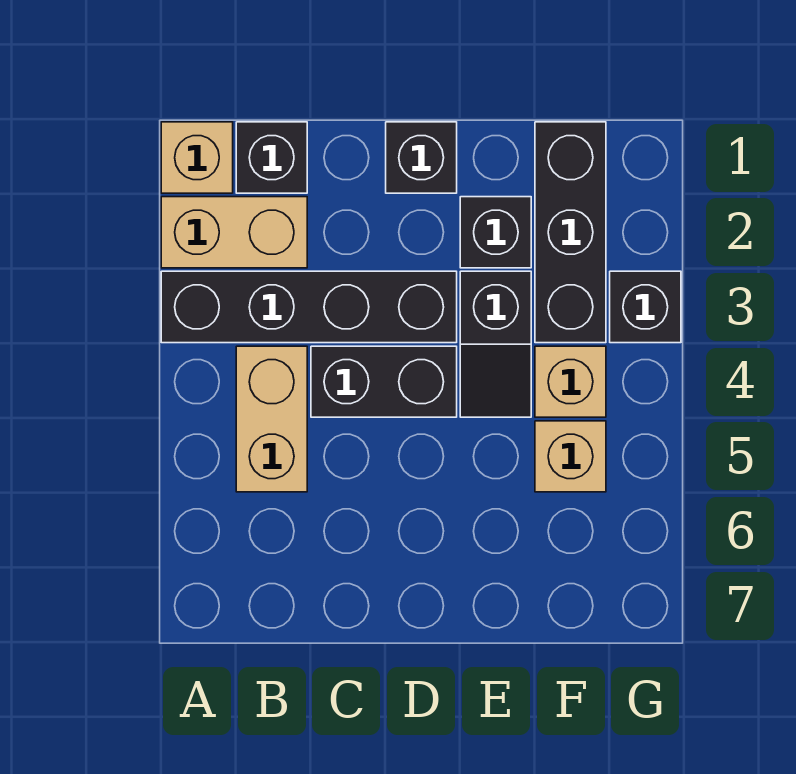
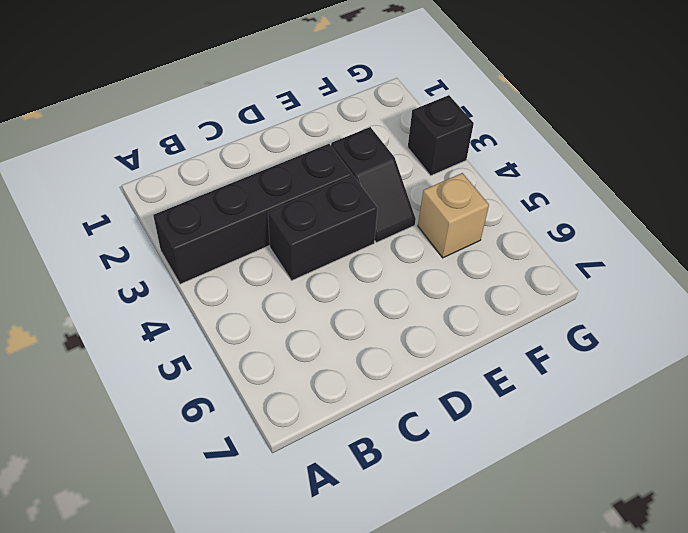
none -> tan 1x1 brick [161,122,233,193]
none -> tan 1x2 brick [161,197,307,268]
none -> black 1x1 brick [236,122,307,193]

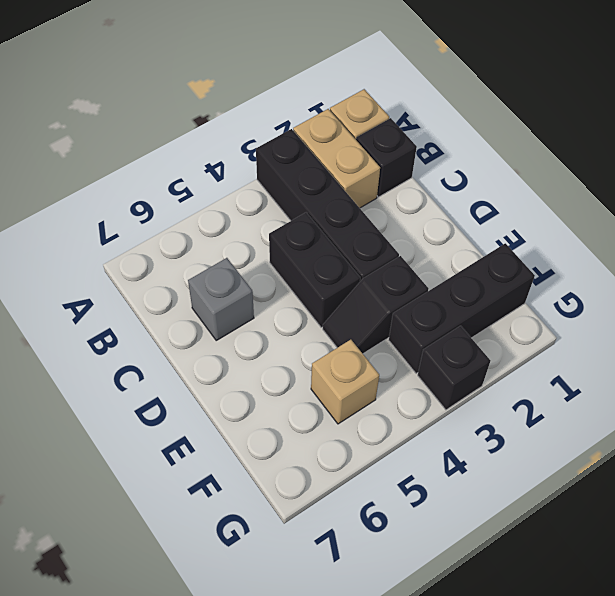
grey 1x1 brick [188,258,254,340] -> none
none -> tan 1x2 brick [236,346,307,492]
none -> black 1x1 brick [386,122,457,193]
none -> black 1x1 brick [460,197,531,268]

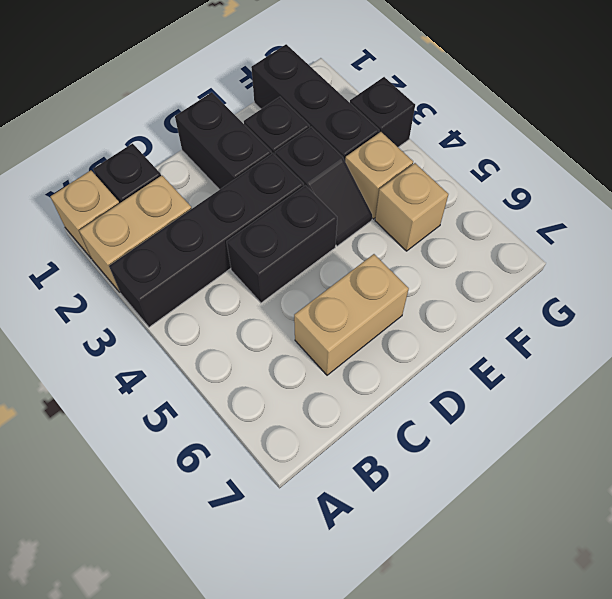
tan 1x2 brick [294,254,409,375] -> tan 1x2 brick turned to [236,346,307,492]
black 1x2 brick [175,92,272,190] -> black 1x1 brick [386,122,457,193]

